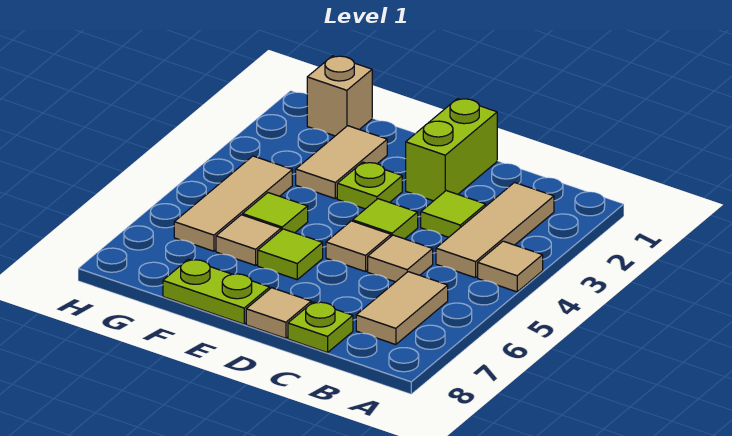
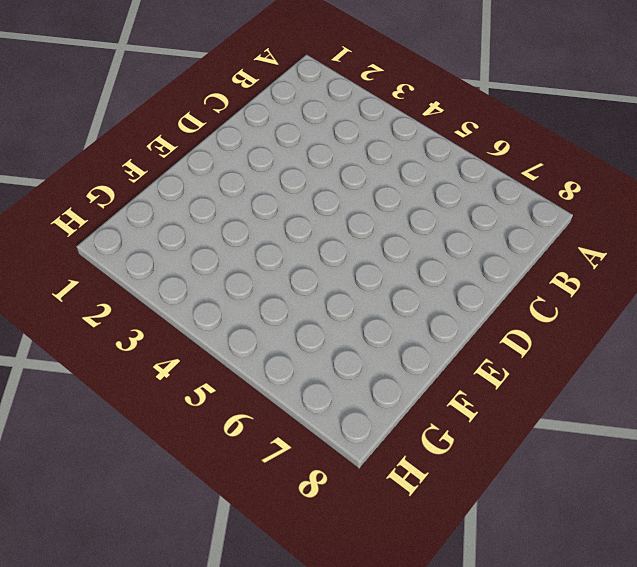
none -> tan 1x1 tile [478,241,543,292]
none -> tan 1x3 tile [436,183,554,278]
none -> tan 1x2 tile [356,272,448,345]

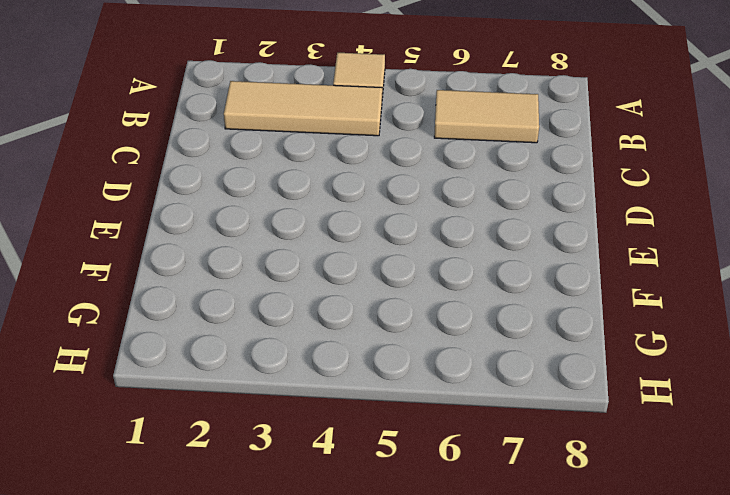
none -> lime 1x1 tile [421,191,486,237]
none -> tan 1x1 tile [368,235,433,282]
none -> lime 1x1 plate [288,302,353,353]

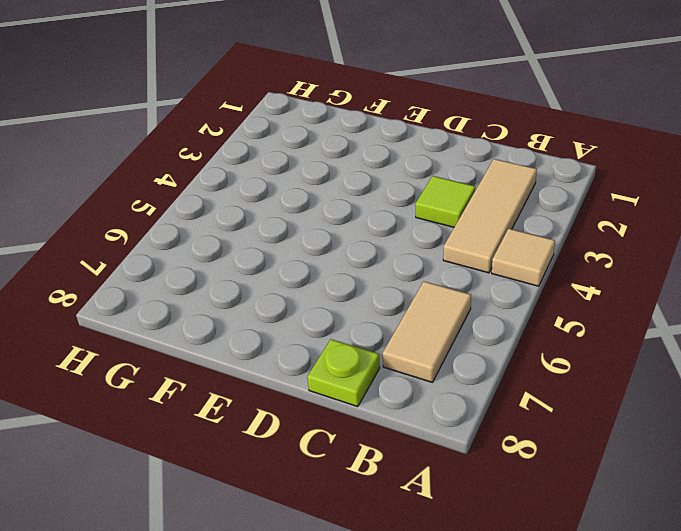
none -> tan 1x1 tile [368,235,433,282]
none -> lime 1x2 brick [406,98,497,201]
none -> lime 1x1 tile [353,199,418,239]

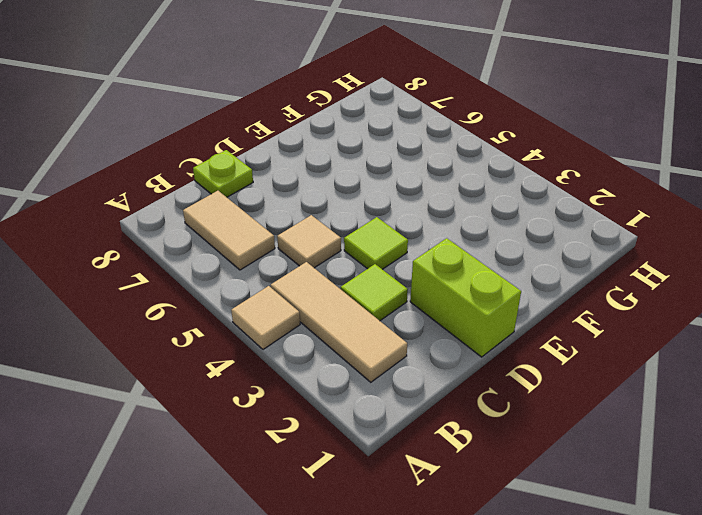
none -> tan 1x1 tile [326,221,391,272]
none -> tan 1x1 tile [246,288,311,338]
none -> lime 1x1 plate [337,162,402,209]

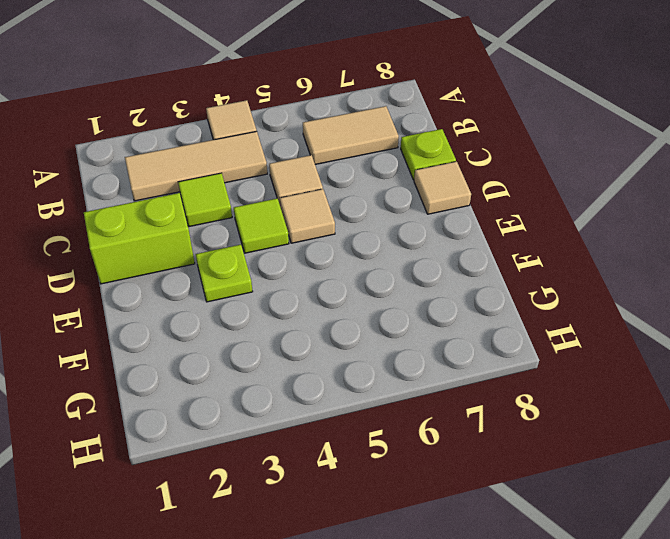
none -> lime 1x1 tile [258,229,323,280]
none -> lime 1x2 plate [163,259,270,324]
none -> tan 1x2 tile [296,126,387,198]

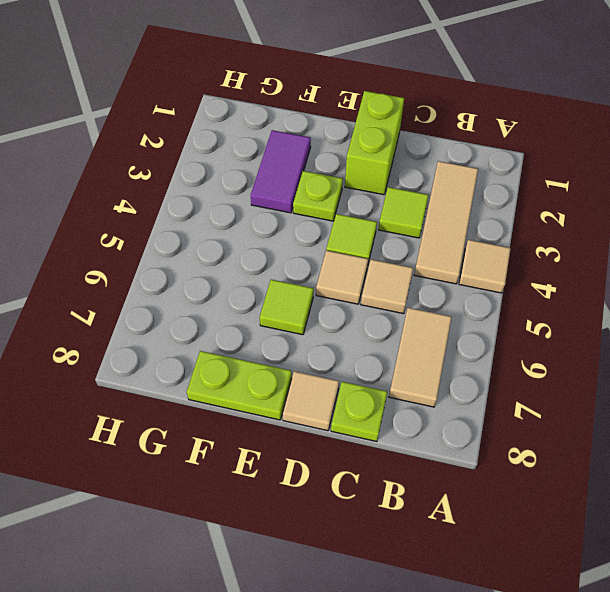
purple 1x2 tile [251,130,311,213] -> tan 1x2 tile [296,126,387,198]
none -> lime 1x1 tile [243,193,308,233]
none -> tan 1x1 tile [216,215,281,265]
none -> tan 1x1 brick [307,56,372,136]

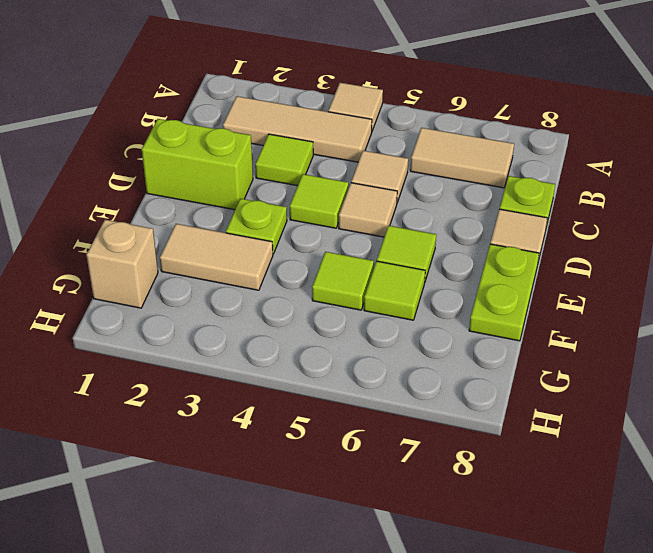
lime 1x1 tile [364,261,425,320] -> tan 1x1 tile [216,215,281,265]
none -> tan 1x3 tile [174,156,292,251]

